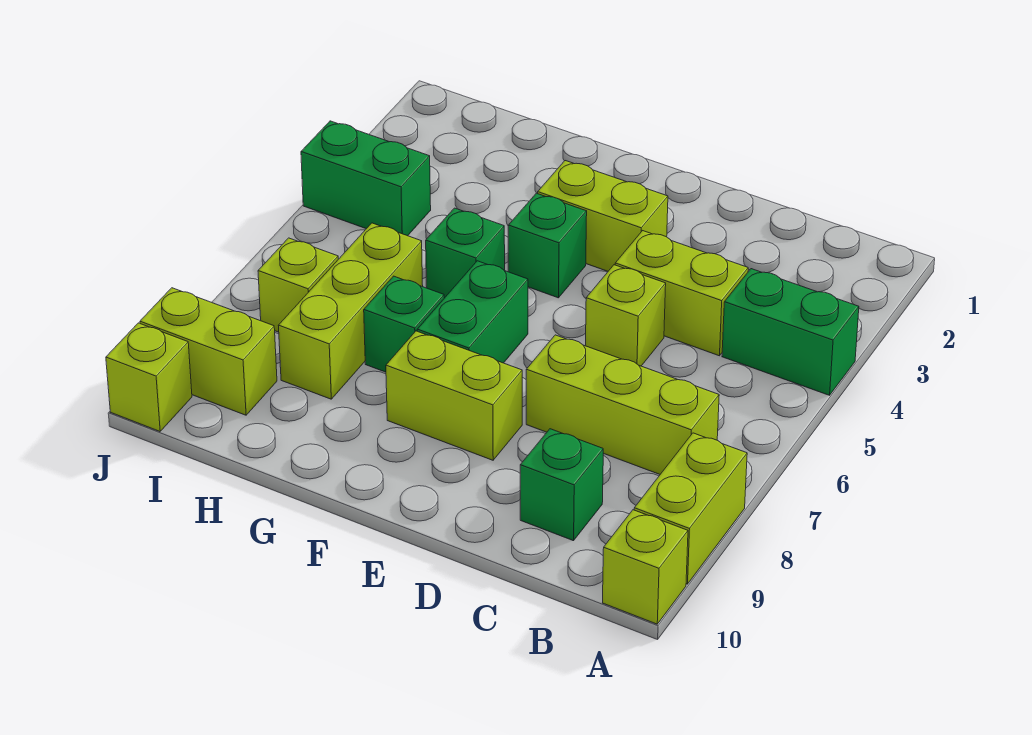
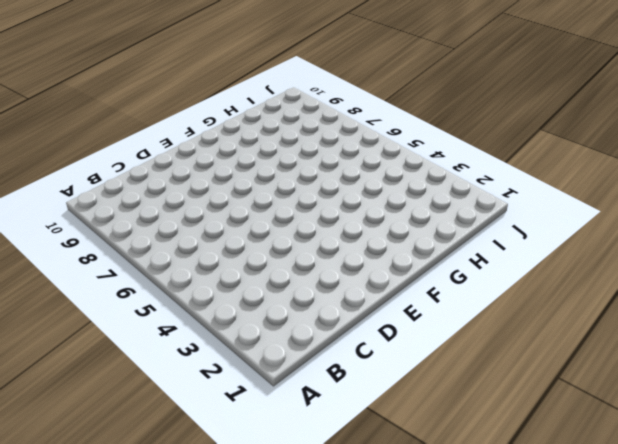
none -> green 1x2 brick [722,269,859,395]
none -> lime 1x2 brick [634,433,747,584]
none -> lime 1x1 brick [603,510,688,624]

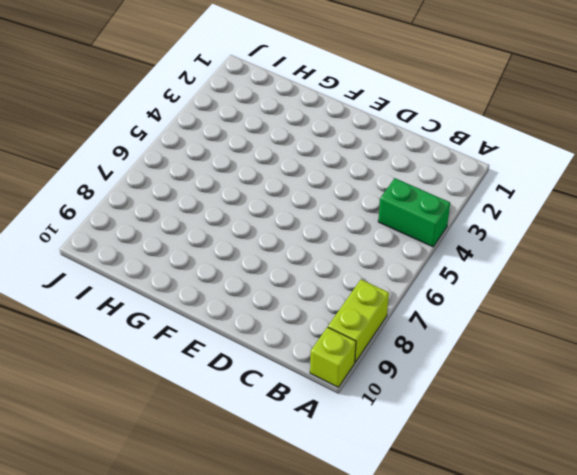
none -> lime 1x3 brick [526,335,719,474]
none -> lime 1x2 brick [615,231,748,356]
none -> green 1x1 brick [520,429,603,541]

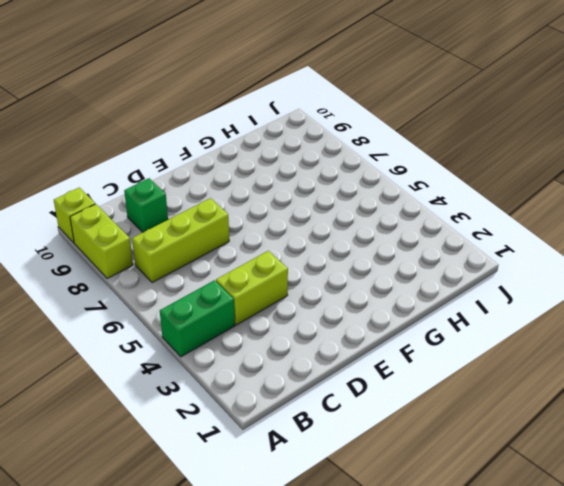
none -> lime 1x1 brick [586,265,666,366]
none -> lime 1x2 brick [538,161,668,271]
none -> lime 1x2 brick [386,331,522,460]

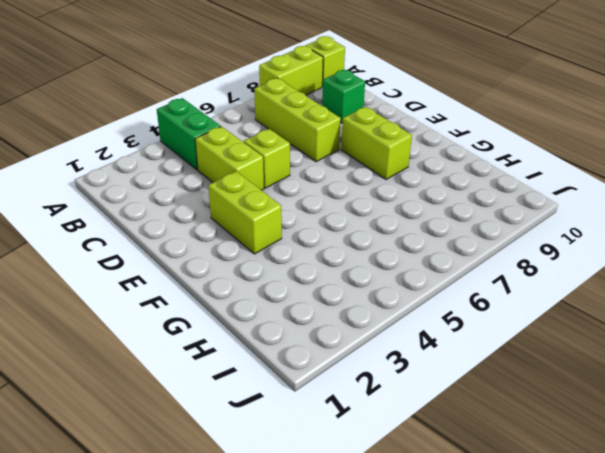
none -> green 1x1 brick [508,193,587,298]
none -> green 1x2 brick [417,261,528,363]
none -> green 1x1 brick [426,208,505,298]

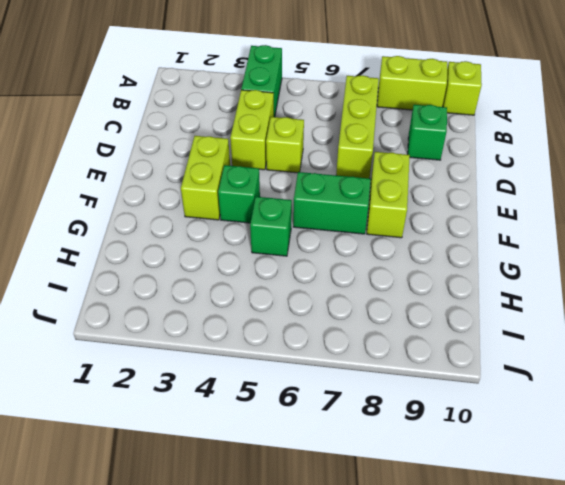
none -> green 1x1 brick [364,276,444,372]
none -> lime 1x3 brick [279,223,423,399]
none -> green 1x2 brick [301,121,431,236]

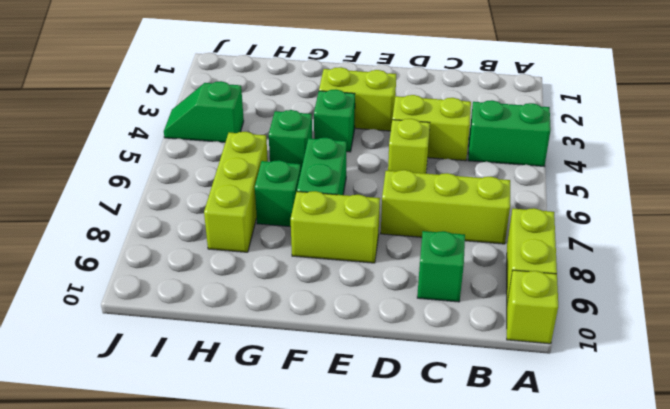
green 1x2 slope [164,81,244,142] -> green 1x2 brick [301,121,431,236]
none -> lime 1x1 brick [258,238,338,332]
none -> lime 1x2 brick [140,288,277,415]
none -> lime 1x1 brick [106,323,192,431]

